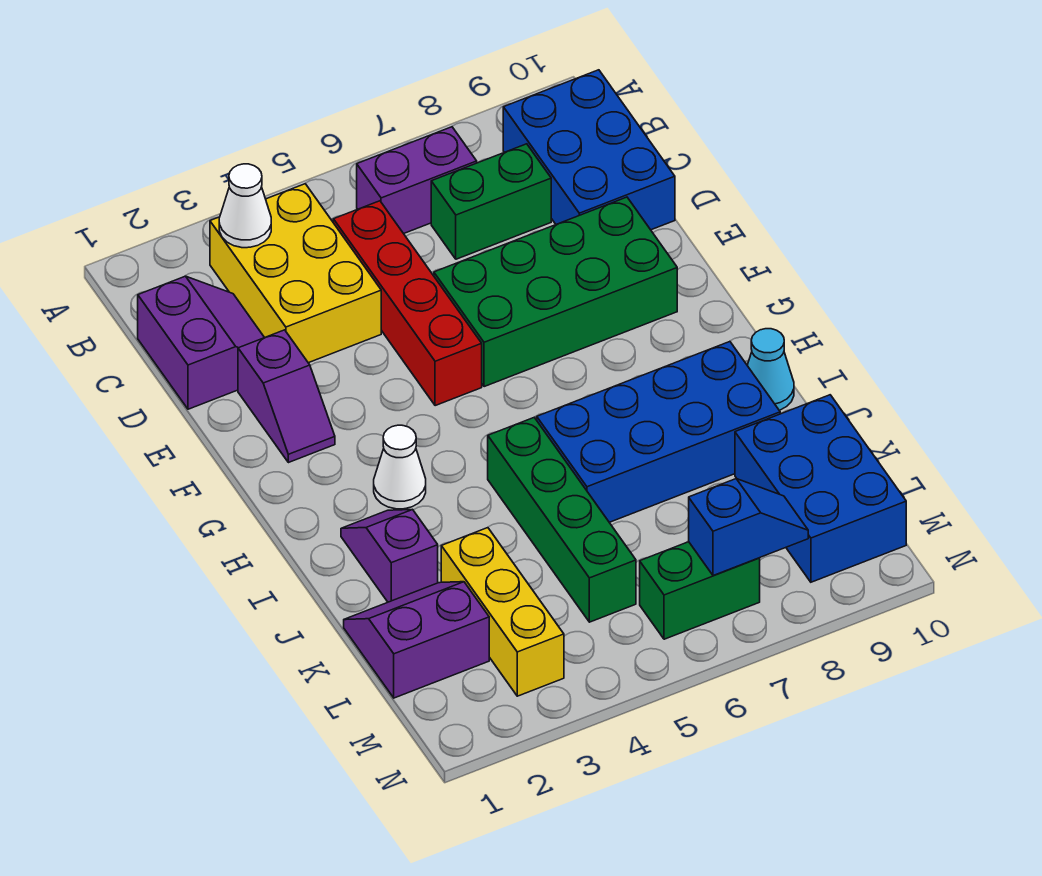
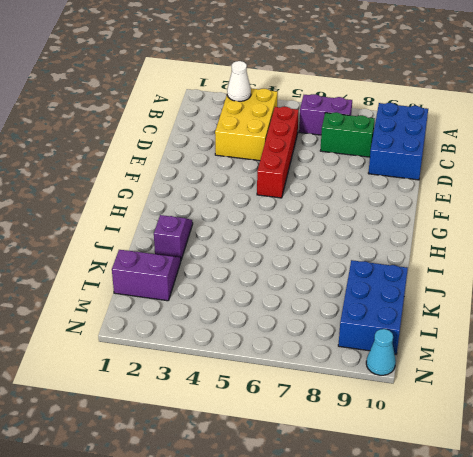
cyan 1x1 cone [366,329,396,375] -> cyan 1x1 cone moved to [747,329,794,410]
none -> purple 2x2 slope [138,276,264,409]
none -> purple 1x2 slope [238,330,335,463]
none -> green 2x4 brick [434,197,677,387]

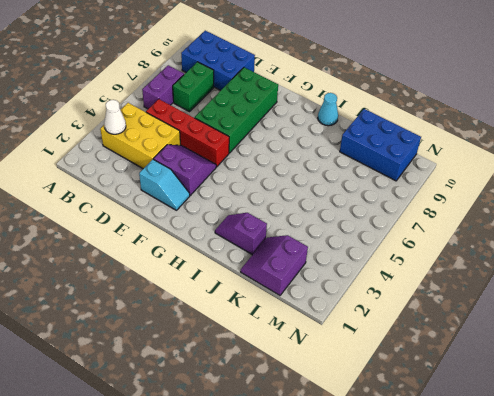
cyan 1x2 slope [139,159,190,210] -> purple 1x2 slope [238,330,335,463]
purple 2x2 slope [154,145,216,195] -> purple 2x2 slope moved to [138,276,264,409]
none -> white 1x1 cone [374,425,426,509]
none -> green 1x4 brick [488,417,636,622]
none -> blue 2x4 brick [537,342,780,522]

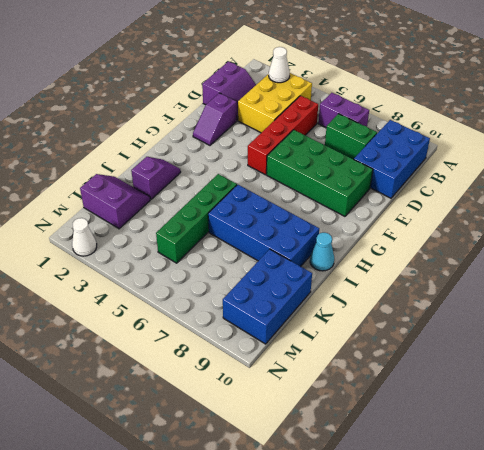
white 1x1 cone [72,218,97,256] -> white 1x1 cone moved to [374,425,426,509]
none -> yellow 1x3 brick [441,528,564,696]
none -> green 1x2 brick [640,542,760,639]
none -> blue 1x2 slope [689,479,808,576]

